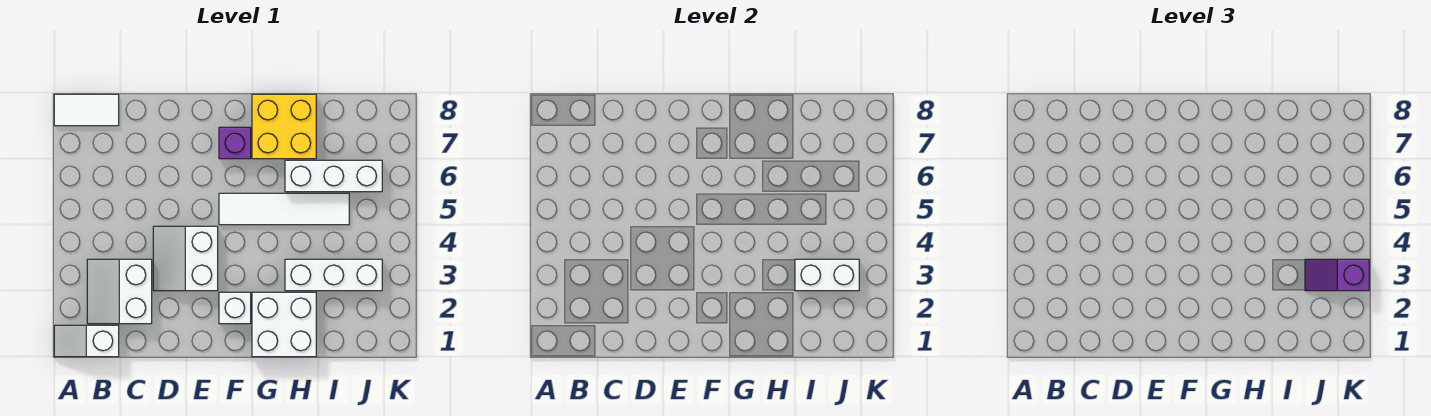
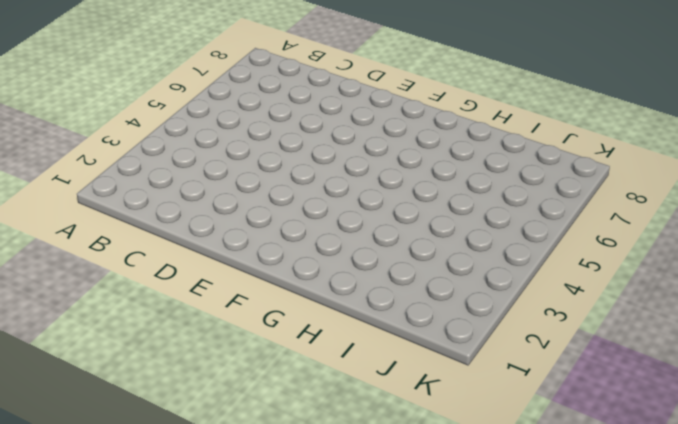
none -> white 1x2 slope [54,325,119,357]
none -> white 1x2 tile [54,94,119,126]
none -> white 2x2 slope [87,259,152,324]

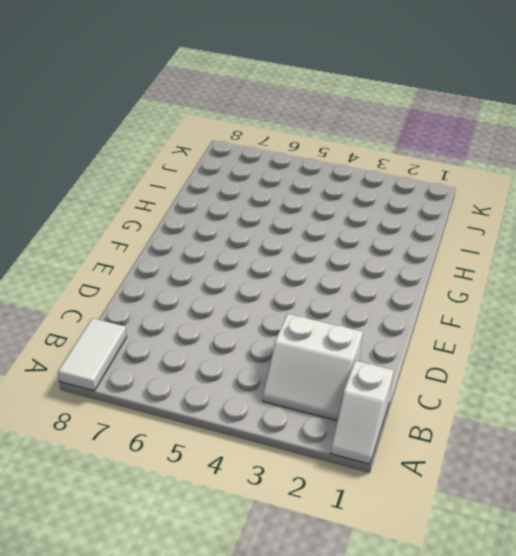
none -> white 2x2 slope [153,226,218,291]
none -> white 1x1 brick [219,292,251,324]
none -> white 1x4 tile [219,193,349,225]

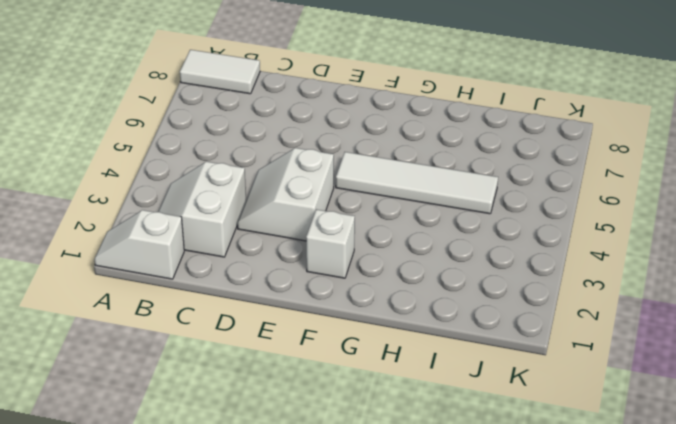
none -> purple 1x1 brick [219,127,251,159]
none -> white 2x2 brick [252,292,316,357]
none -> yellow 2x2 brick [252,94,316,159]

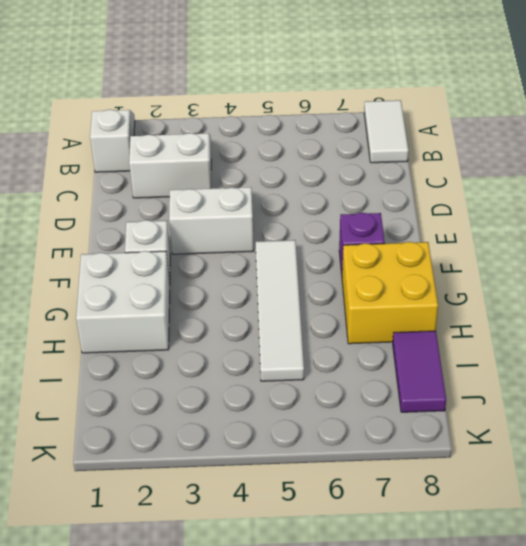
purple 1x2 tile [393,331,446,412] -> none
none -> white 1x3 brick [285,259,382,291]
none -> white 1x3 brick [285,160,382,192]
none -> white 1x2 brick [795,259,859,291]

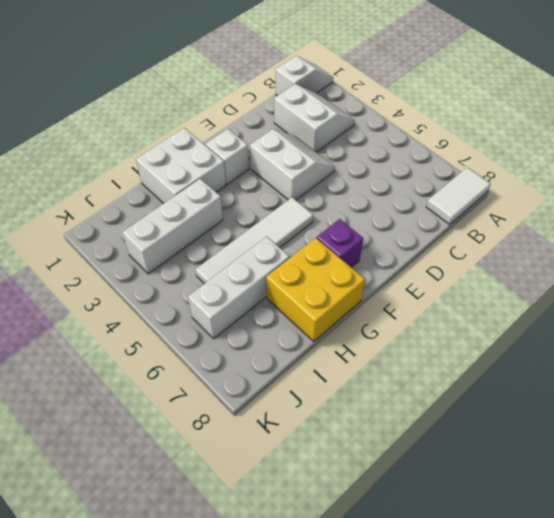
none -> white 1x2 brick [795,259,859,291]
none -> purple 1x2 slope [1305,259,1369,291]

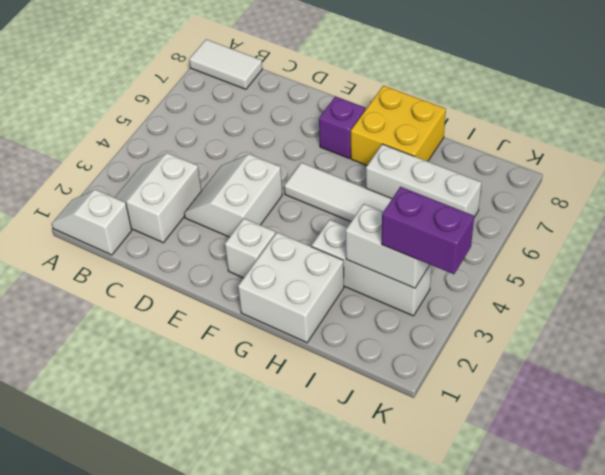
purple 1x2 brick [382,187,474,274] -> purple 1x2 slope [1305,259,1369,291]

